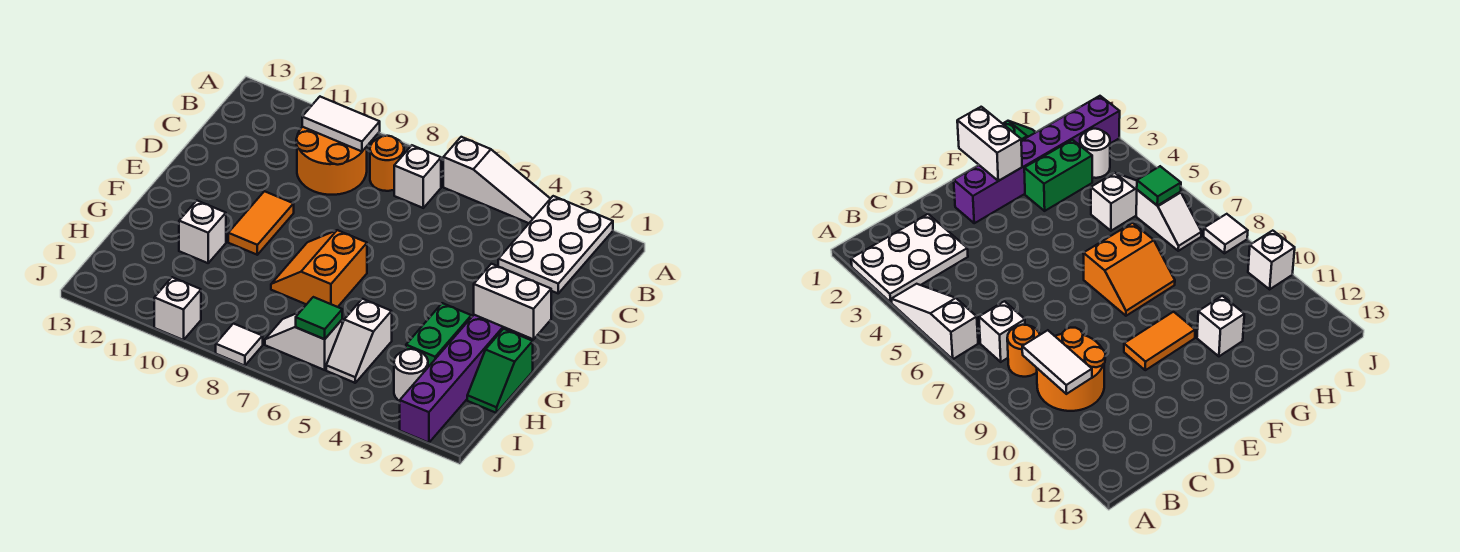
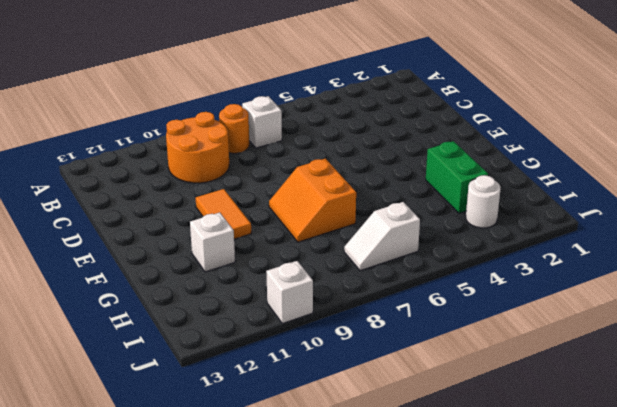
none -> white 2x3 plate [498,196,613,293]
none -> white 1x3 slope [443,137,550,223]
none -> purple 1x6 brick [400,315,522,443]

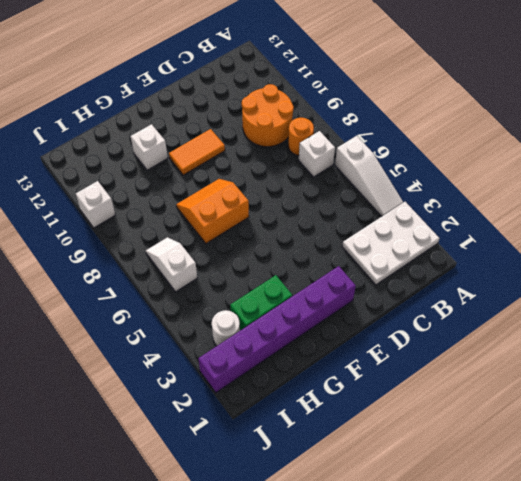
none -> green 1x2 slope [467,329,533,413]
none -> white 1x2 slope [326,299,392,383]
none -> white 1x1 tile [216,324,263,366]

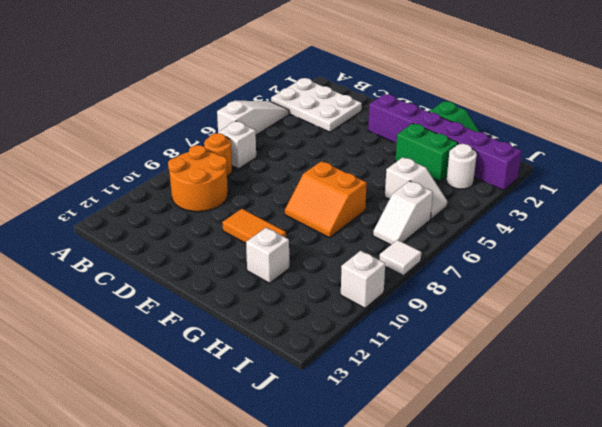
none -> white 1x2 tile [302,97,380,151]
none -> white 1x2 brick [474,264,551,339]
none -> green 1x1 tile [296,297,342,339]

